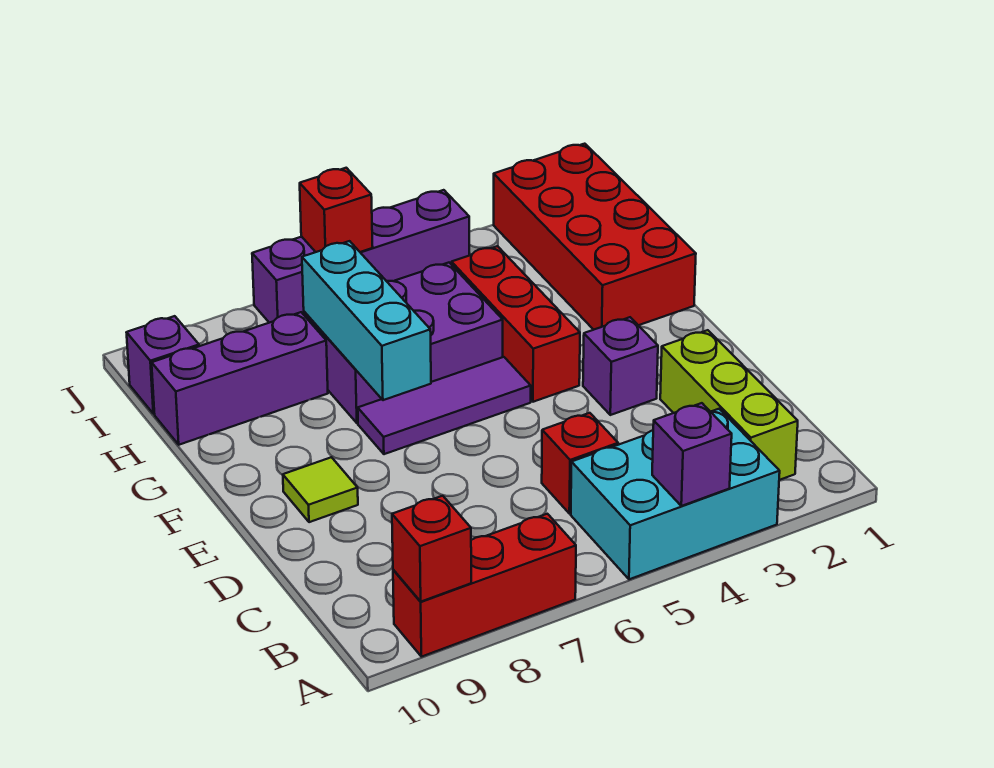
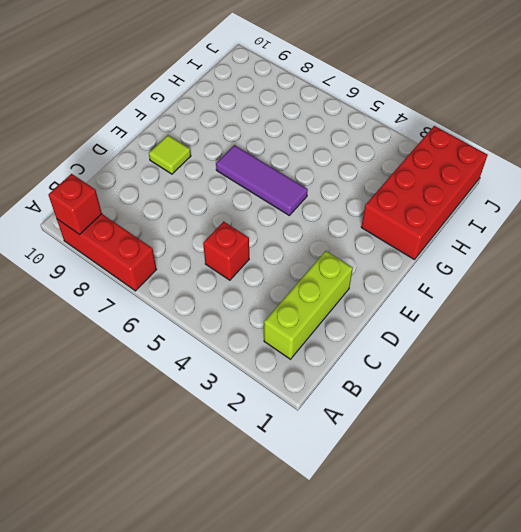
none -> cyan 2x3 brick [571,409,780,579]
none -> purple 1x1 brick [583,317,658,415]
none -> red 1x3 brick [452,246,580,402]

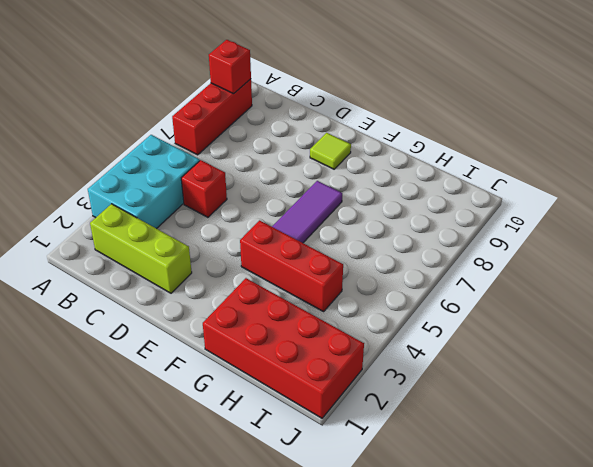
none -> purple 1x1 brick [583,317,658,415]
none -> purple 2x3 brick [304,263,503,423]
none -> purple 1x3 brick [152,312,328,445]

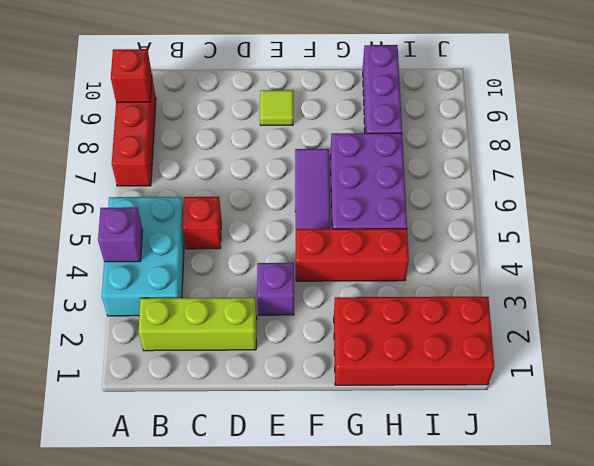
none -> purple 1x1 brick [126,316,199,414]
none -> purple 1x4 brick [252,190,469,323]
none -> cyan 1x3 brick [302,241,431,400]

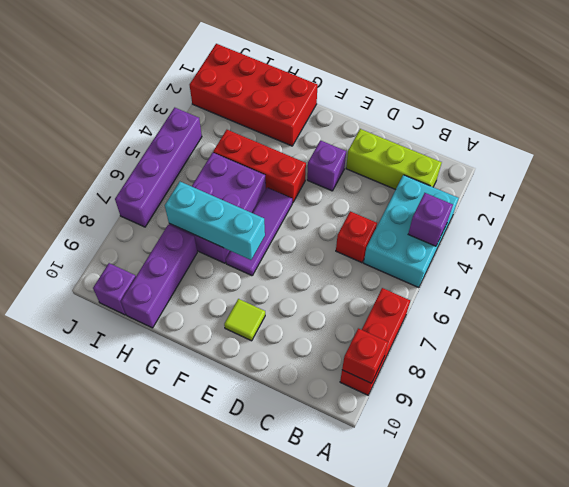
none -> red 1x1 brick [300,168,373,252]

